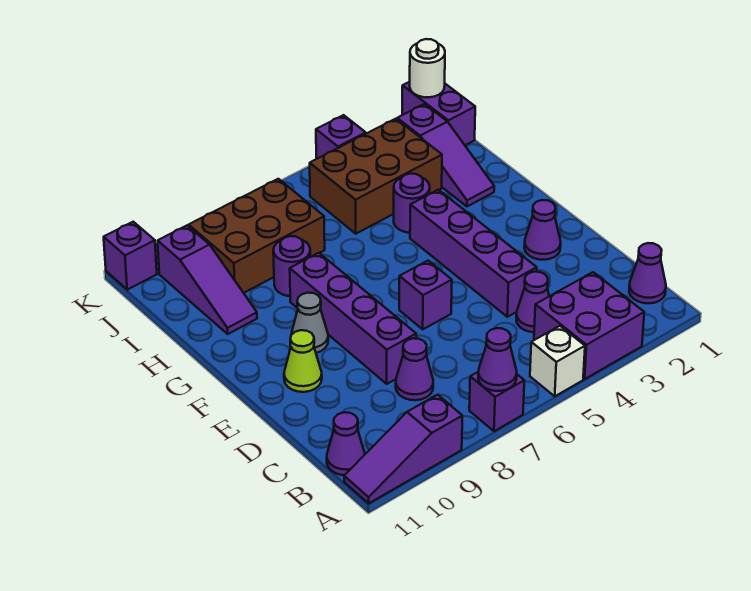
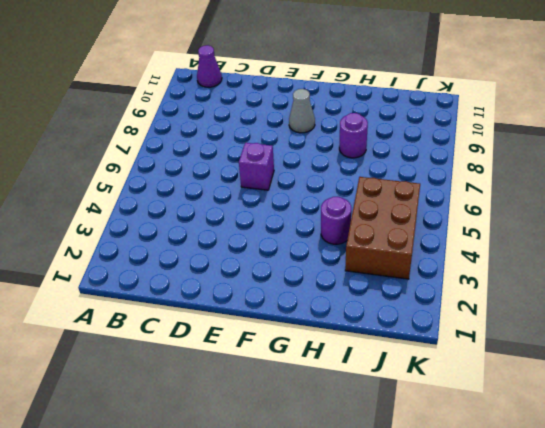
none -> purple 2x2 brick [534,272,644,379]
none -> white 1x1 brick [530,326,585,396]
none -> purple 1x1 brick [469,372,524,431]

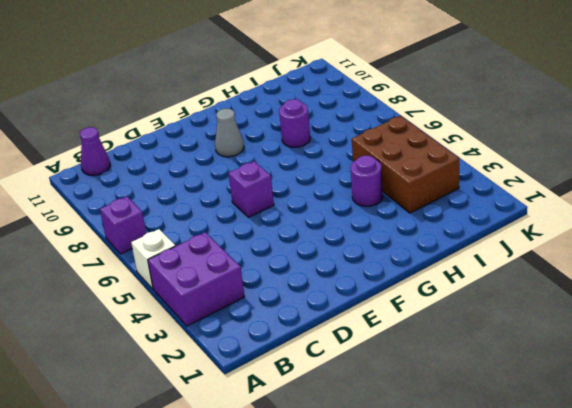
none -> purple 1x3 slope [344,395,462,503]
none -> purple 1x1 cone [629,243,666,303]
none -> purple 1x1 cone [516,272,549,332]

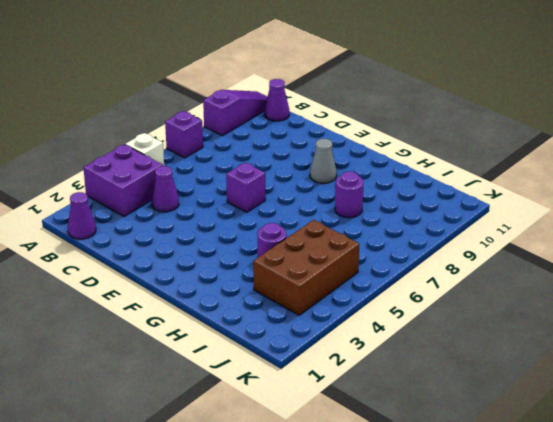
none -> purple 1x1 cone [396,338,433,400]
none -> purple 1x4 brick [410,190,537,317]
none -> purple 1x4 brick [290,253,416,384]

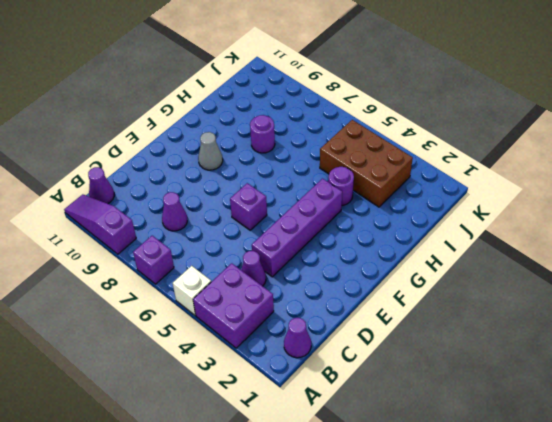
none -> purple 1x4 brick [290,253,416,384]
none -> purple 1x1 cone [524,200,561,260]
none -> lime 1x1 cone [284,330,322,392]

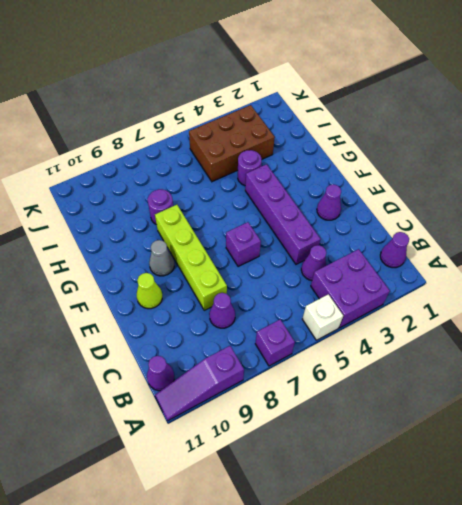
lime 1x4 brick [155,205,227,310] -> purple 1x4 brick [290,253,416,384]
none -> purple 1x3 slope [397,104,494,206]
none -> purple 1x3 slope [158,226,257,334]
none -> brown 2x3 brick [189,179,325,293]

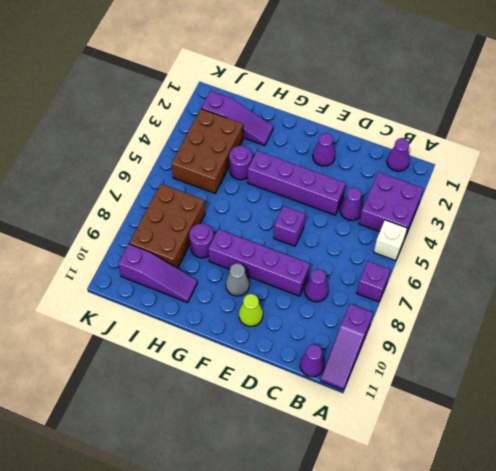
none -> purple 1x2 brick [402,82,475,145]
none -> purple 1x1 brick [316,115,366,159]
none -> purple 1x1 brick [104,222,157,290]

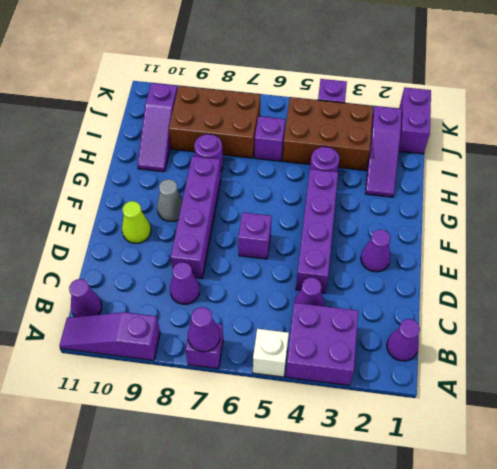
purple 1x1 brick [254,116,285,161] -> purple 1x1 brick moved to [104,222,157,290]
none -> white 1x1 round brick [410,39,445,97]

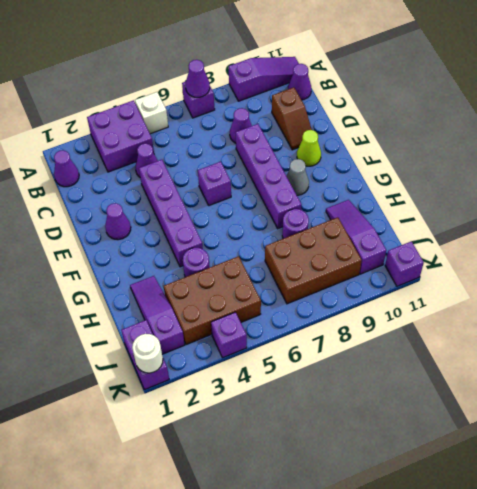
brown 1x2 slope [272,87,312,150] -> none

